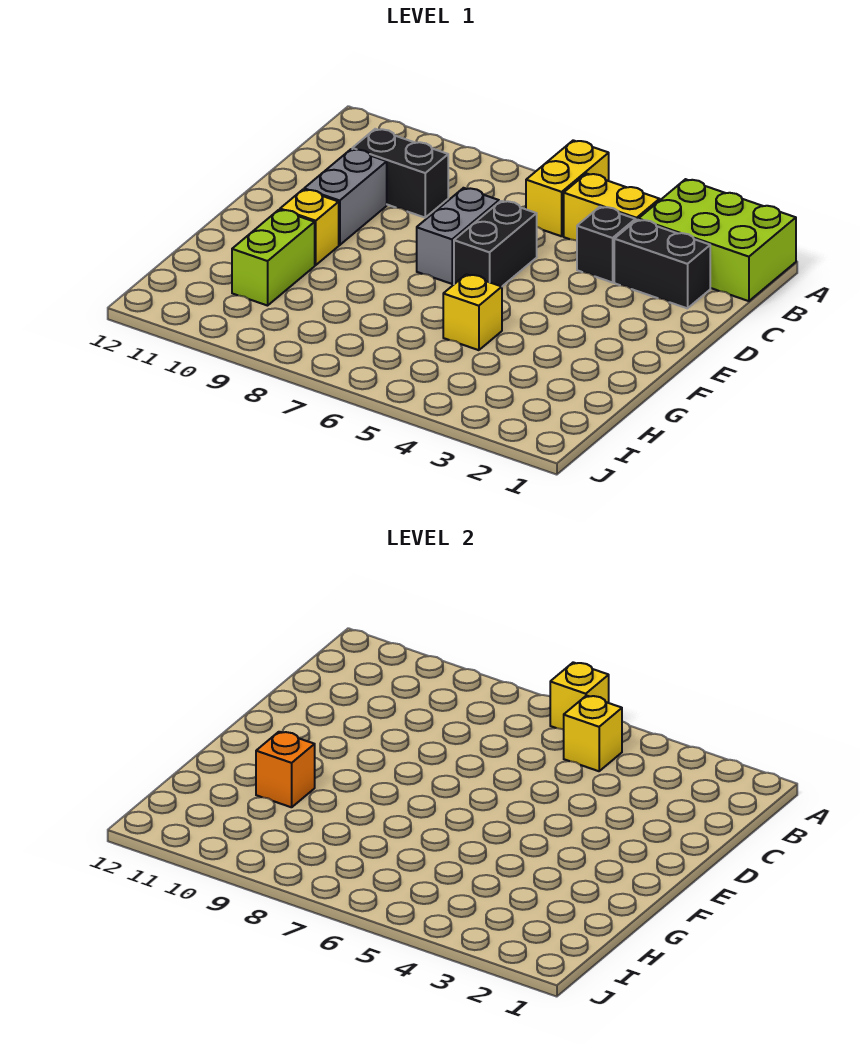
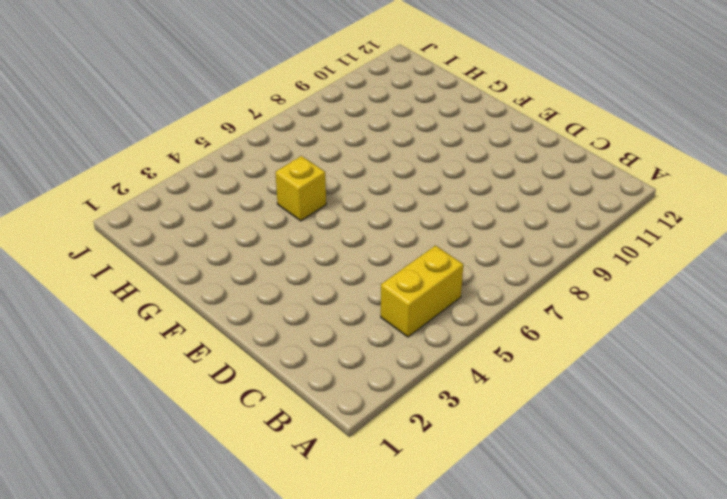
none -> lime 2x3 brick [638,179,796,301]
none -> yellow 1x2 brick [526,140,609,236]
none -> black 1x2 brick [614,220,710,308]

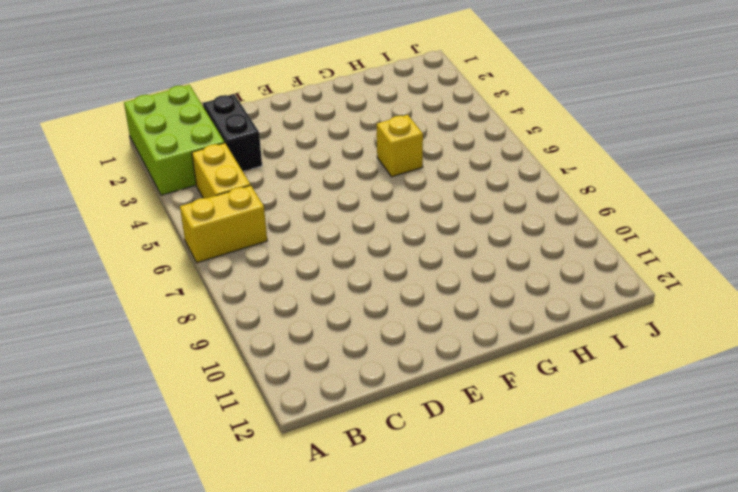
none -> black 1x1 brick [577,207,636,282]
none -> black 1x2 brick [352,129,448,217]
none -> black 1x2 brick [454,201,537,286]

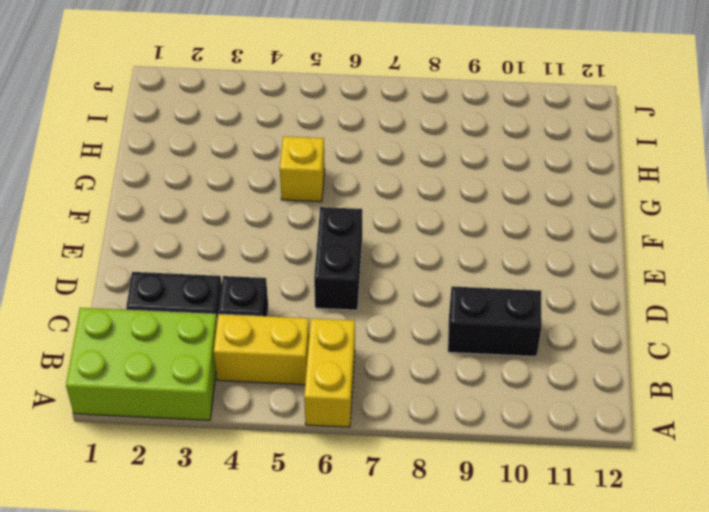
none -> grey 1x2 brick [417,188,499,284]
none -> grey 1x2 brick [304,149,387,245]
none -> yellow 1x1 brick [280,189,339,265]

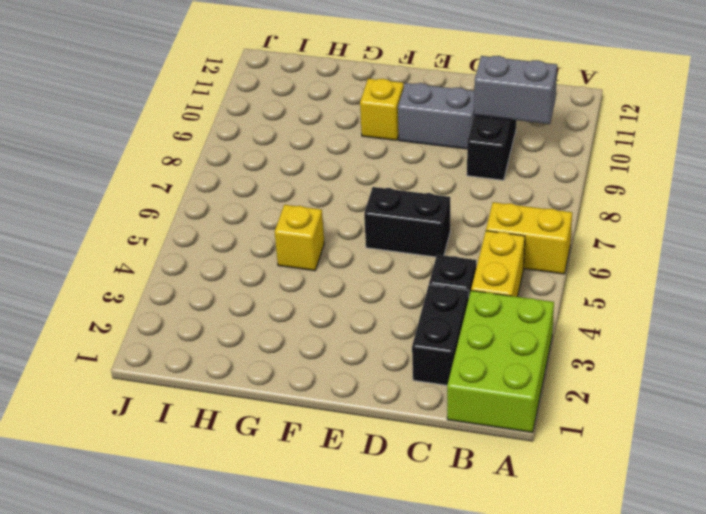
grey 1x2 brick [474,56,557,124] -> grey 1x2 brick moved to [417,188,499,284]
none -> lime 1x2 brick [232,210,315,306]
none -> yellow 1x1 brick [550,662,609,730]
none -> yellow 1x1 brick [564,696,622,771]

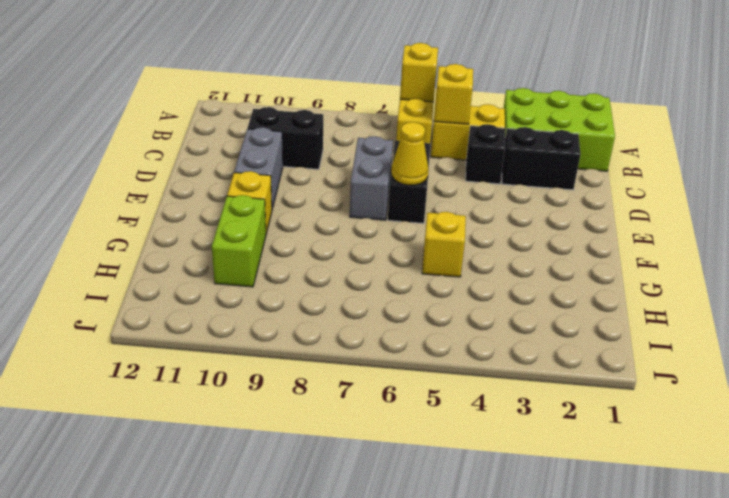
yellow 1x1 cone [391,122,429,185] -> none
none -> orange 1x1 brick [256,732,315,807]

